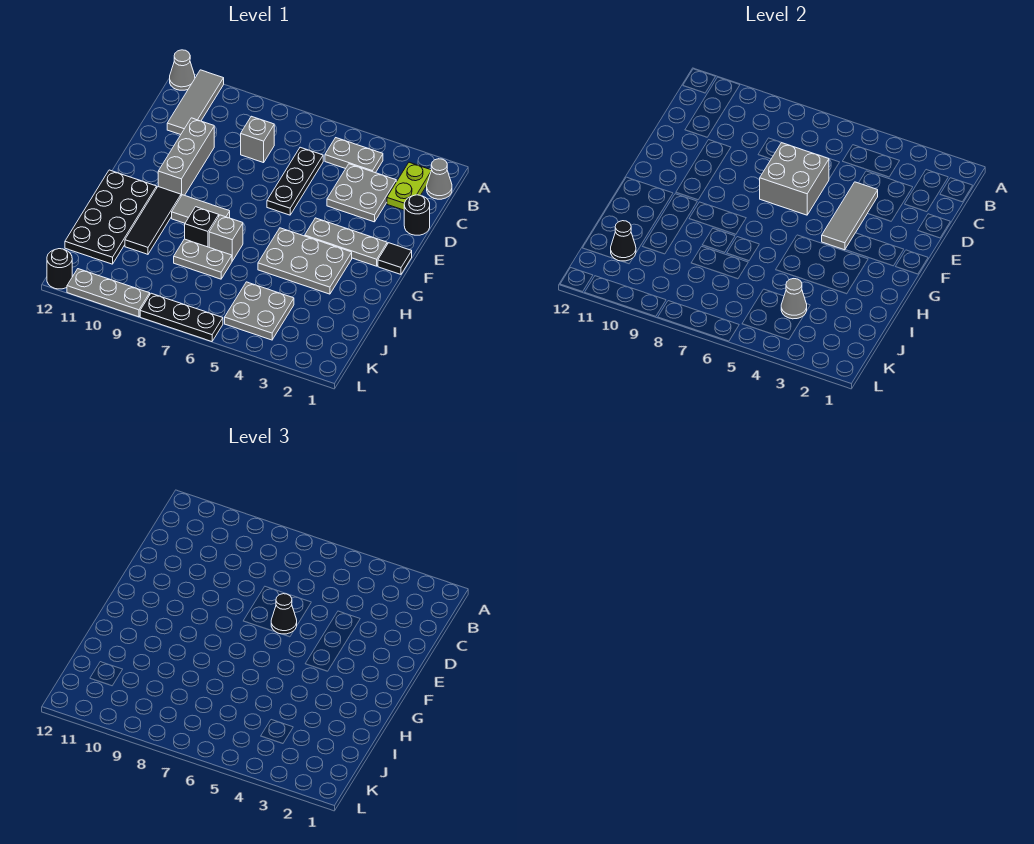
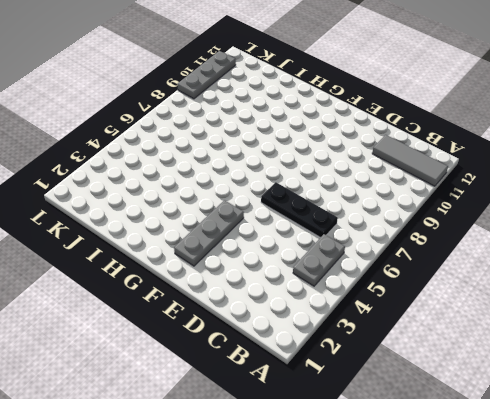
none -> grey 1x1 cone [170,50,195,90]
none -> grey 1x1 cone [427,159,452,199]
none -> lime 1x2 plate [387,162,431,210]

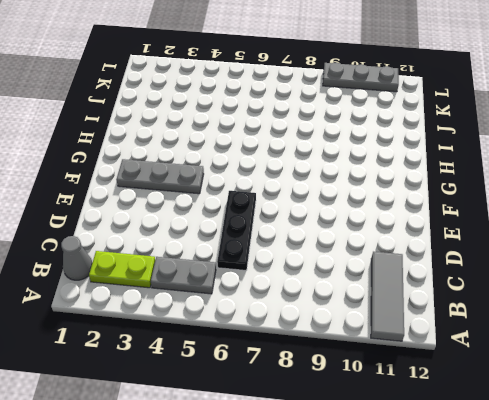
lime 1x2 plate [89,251,155,288] -> lime 1x2 plate turned to [387,162,431,210]
none -> grey 1x1 cone [170,50,195,90]
none -> grey 2x2 plate [327,164,396,222]
none -> grey 1x1 brick [241,116,274,163]

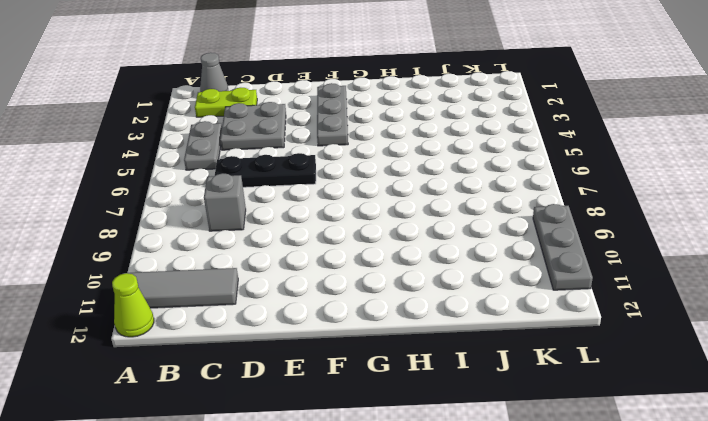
lime 1x1 cone [112,273,154,337] -> grey 1x1 cone [170,50,195,90]
none -> black 1x1 round brick [404,195,430,235]
none -> grey 1x3 brick [158,118,214,196]
none -> black 1x1 tile [378,243,412,274]

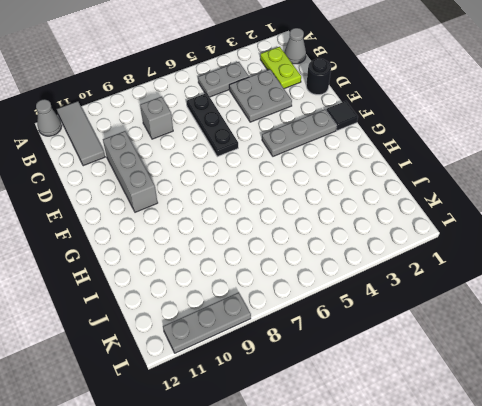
none -> grey 2x3 plate [258,228,352,294]
none -> grey 1x2 tile [172,195,230,223]
none -> black 1x3 tile [125,187,181,254]

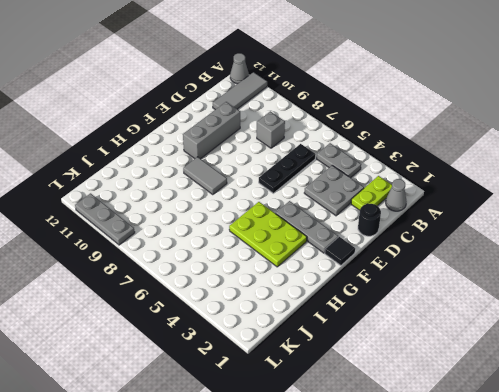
lime 2x3 plate [229,202,307,267] -> grey 2x3 plate [258,228,352,294]
none -> black 1x3 tile [125,187,181,254]
none -> black 2x4 plate [65,170,157,264]
none -> grey 1x1 brick [209,215,243,261]

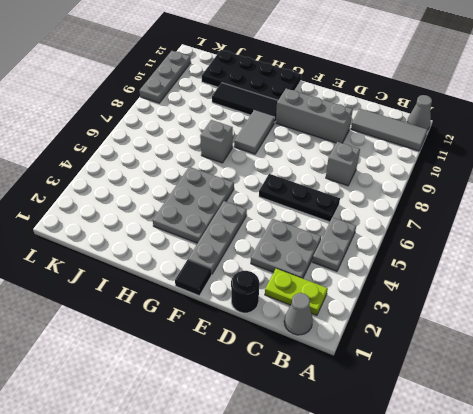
none -> black 1x1 brick [185,207,219,247]
none -> grey 1x2 plate [174,239,232,279]
none -> grey 2x2 plate [225,282,294,340]

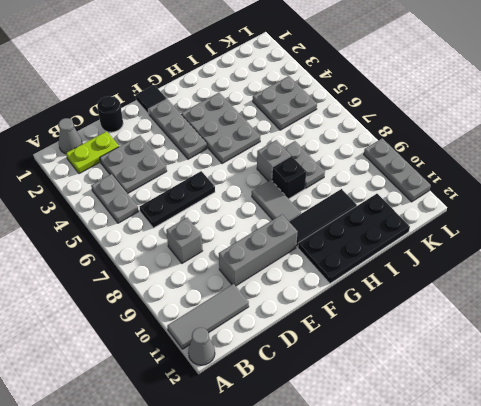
none -> black 1x3 plate [140,293,223,342]
none -> black 1x1 round brick [47,249,72,289]
none -> grey 1x3 tile [822,182,878,250]

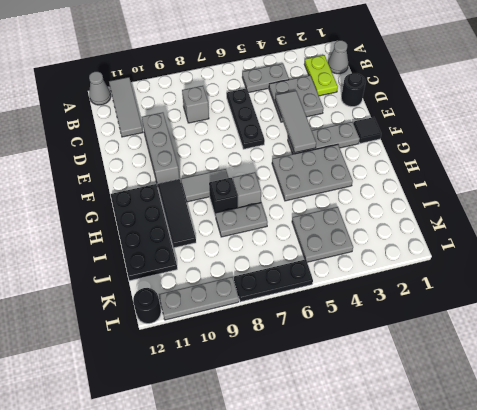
none -> grey 2x2 brick [760,143,829,215]
none -> grey 1x1 cone [781,279,807,319]
none -> black 1x1 cone [611,221,636,261]

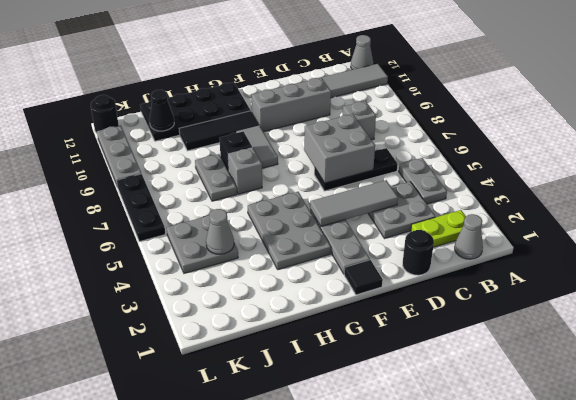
none -> black 1x1 cone [271,594,297,634]

